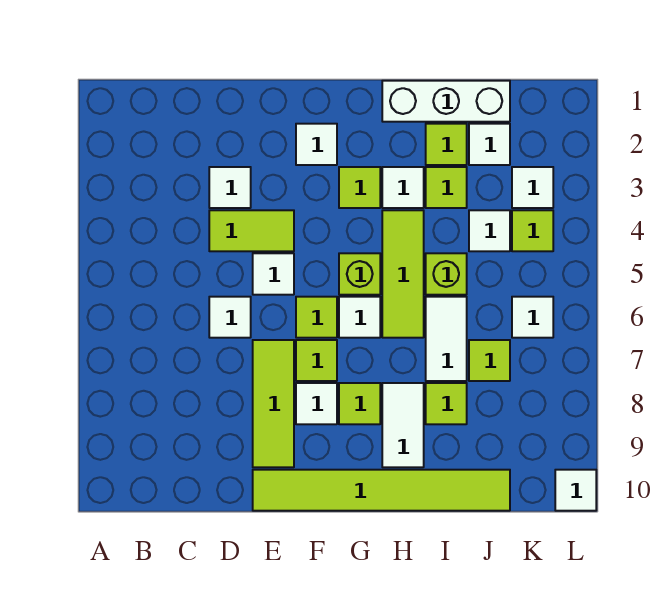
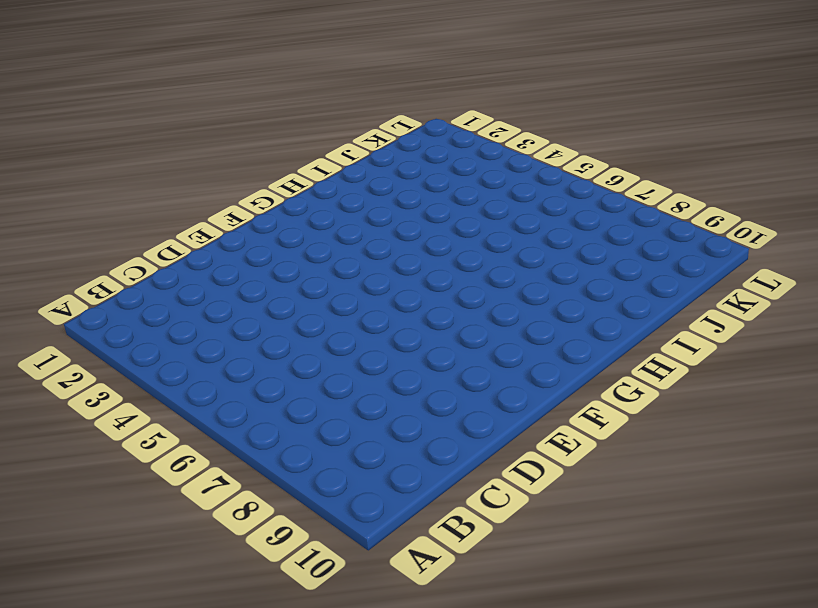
none -> white 1x1 tile [209,167,251,208]
none -> lime 1x2 tile [209,210,294,251]
none -> white 1x1 tile [209,297,251,338]
none -> white 1x1 tile [253,253,294,295]

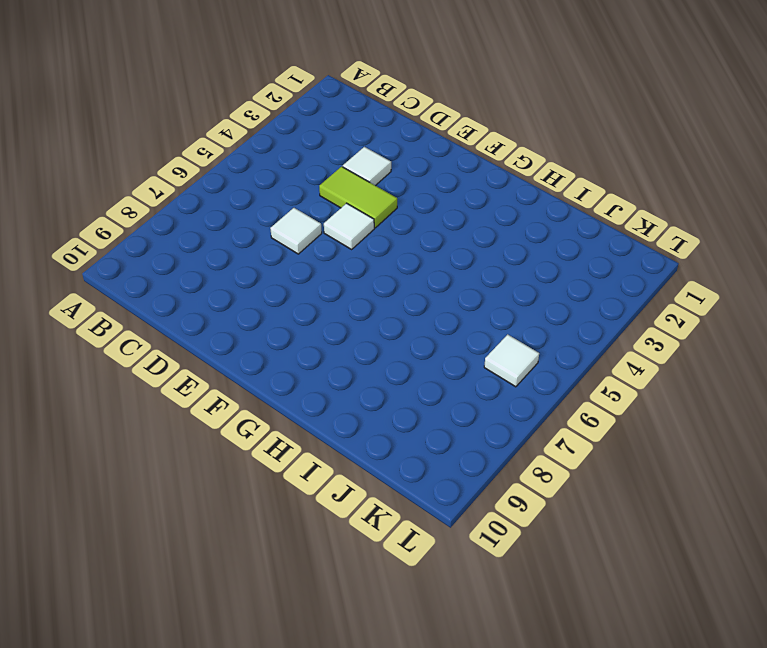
none -> lime 1x3 tile [253,340,294,467]
none -> lime 1x6 tile [253,470,510,511]
none -> white 1x1 tile [296,124,337,165]
none -> lime 1x1 tile [296,297,337,338]

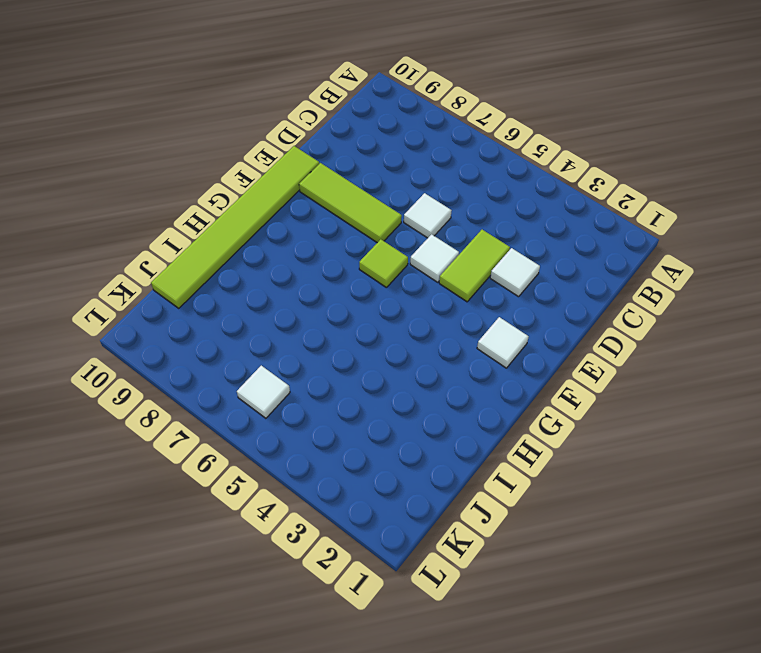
none -> lime 1x1 tile [296,340,337,381]
none -> white 1x1 tile [296,383,337,424]
none -> lime 1x1 tile [339,167,380,208]
none -> lime 1x1 brick [339,253,380,295]

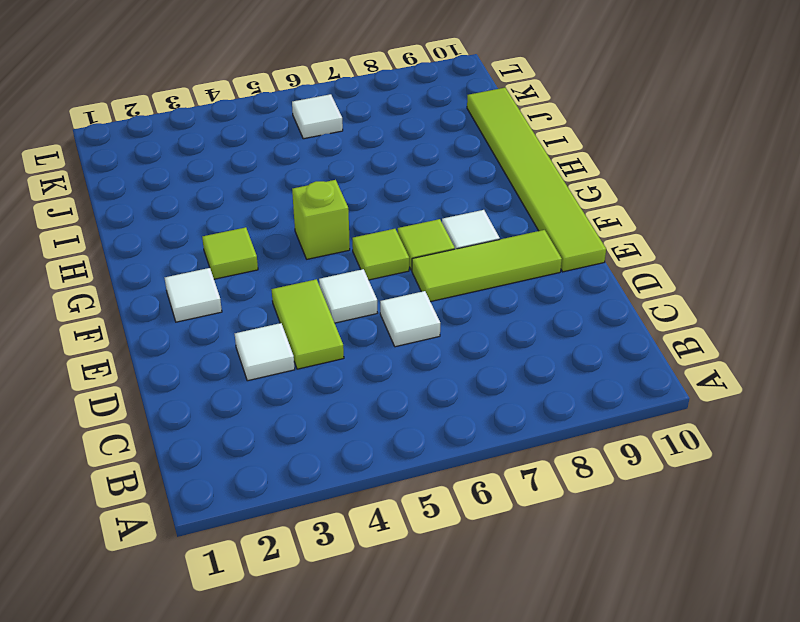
none -> white 1x1 tile [339,297,380,338]
none -> lime 1x1 tile [339,383,380,424]
none -> white 1x3 brick [382,81,510,122]
none -> white 1x1 tile [382,167,424,208]

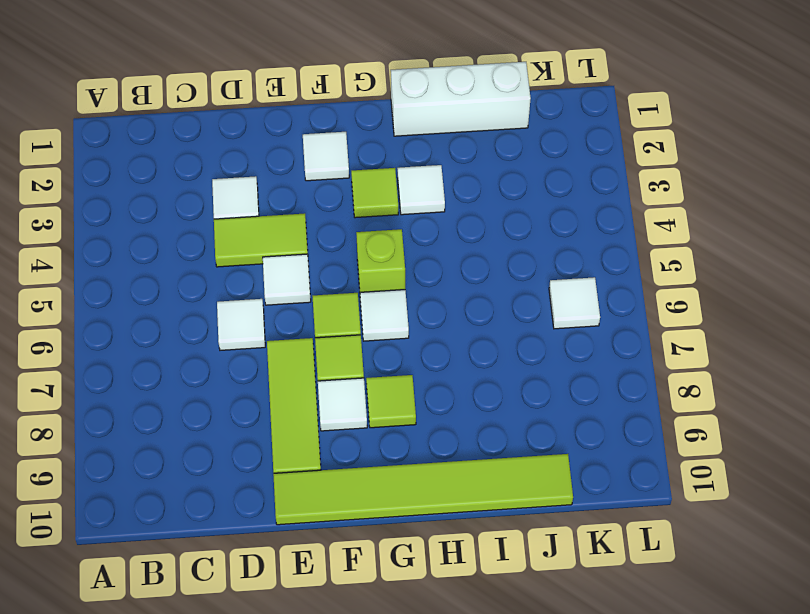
none -> lime 1x3 tile [382,210,424,338]
none -> white 1x2 tile [382,383,424,467]
none -> lime 1x1 tile [426,124,467,165]
none -> lime 1x1 tile [426,167,467,208]

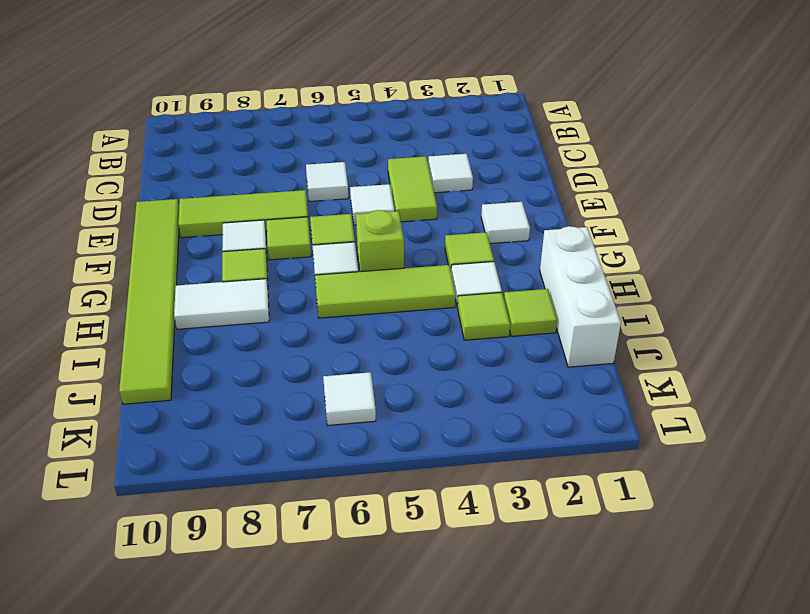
none -> lime 1x1 brick [426,253,467,295]
none -> white 1x2 tile [426,297,467,381]
none -> lime 1x1 tile [426,383,467,424]
none -> white 1x1 tile [469,124,510,165]

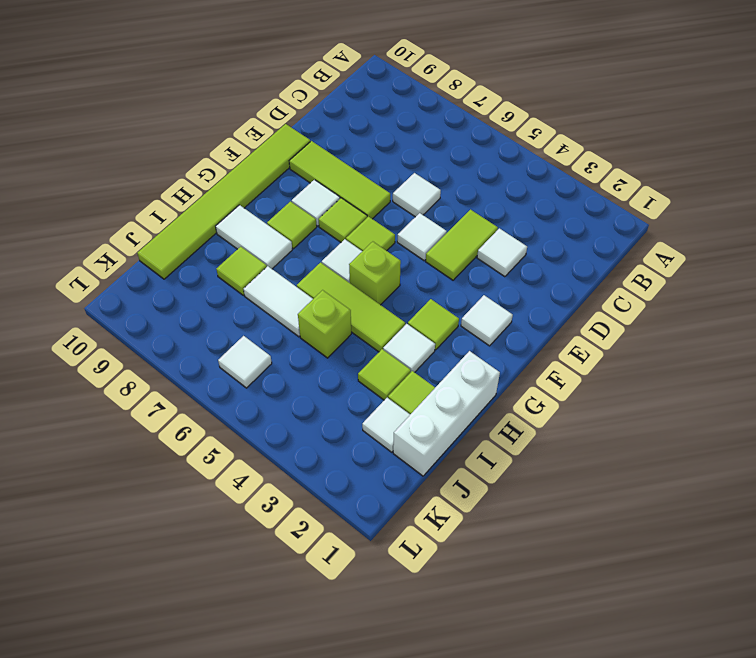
none -> white 1x1 tile [469,210,510,251]
none -> lime 1x1 tile [469,340,510,381]
none -> white 1x1 tile [512,167,553,208]
none -> lime 1x1 tile [512,210,553,251]

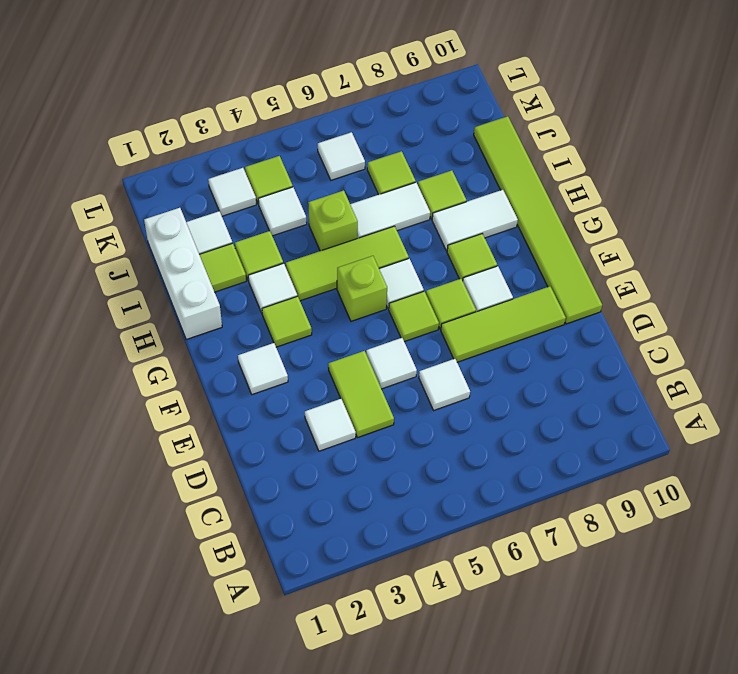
none -> white 1x1 tile [555,470,596,511]

